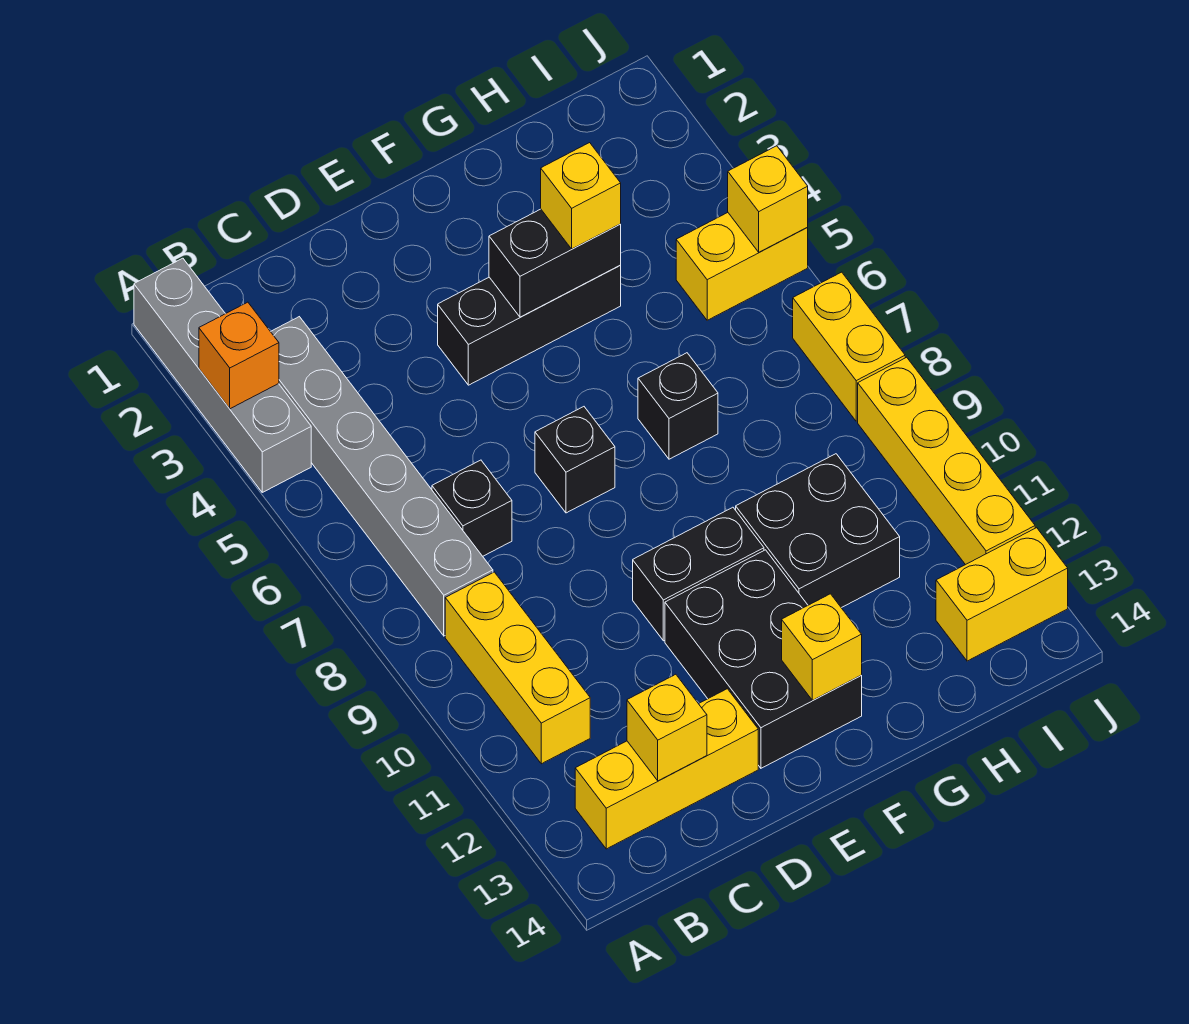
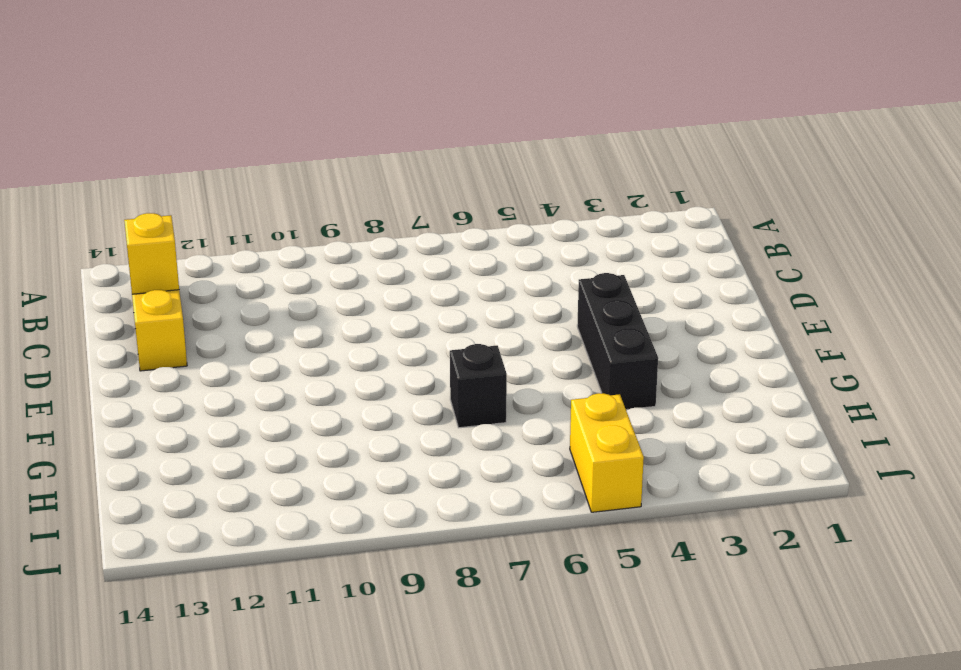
none -> grey 1x4 brick [134,258,311,492]
none -> grey 1x6 brick [271,317,493,636]
none -> yellow 1x3 brick [445,572,590,764]

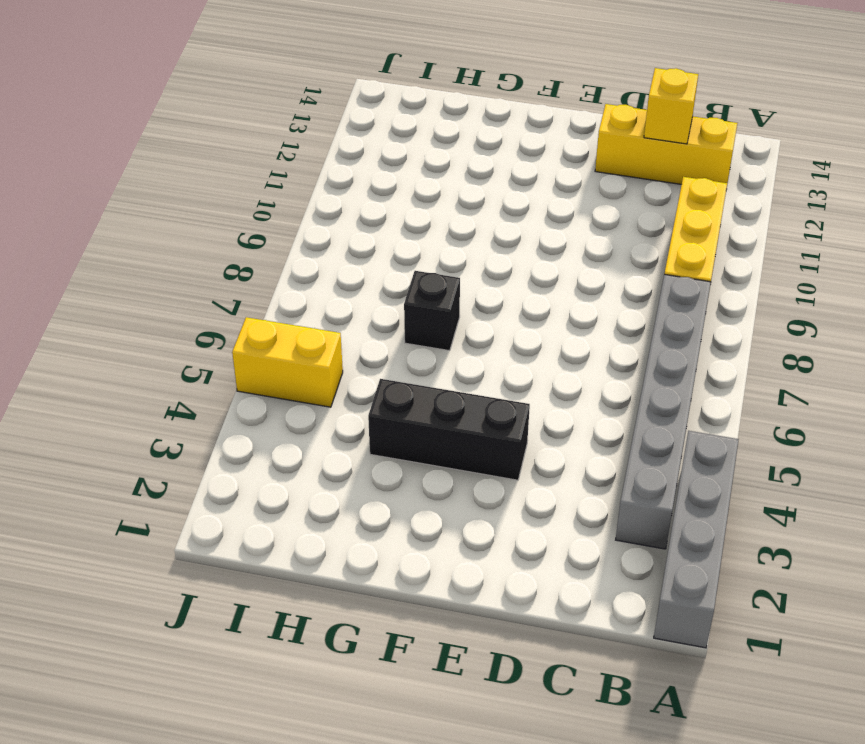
none -> black 1x1 brick [432,460,512,556]
none -> black 1x1 brick [535,407,615,513]
none -> black 1x2 brick [633,507,764,641]

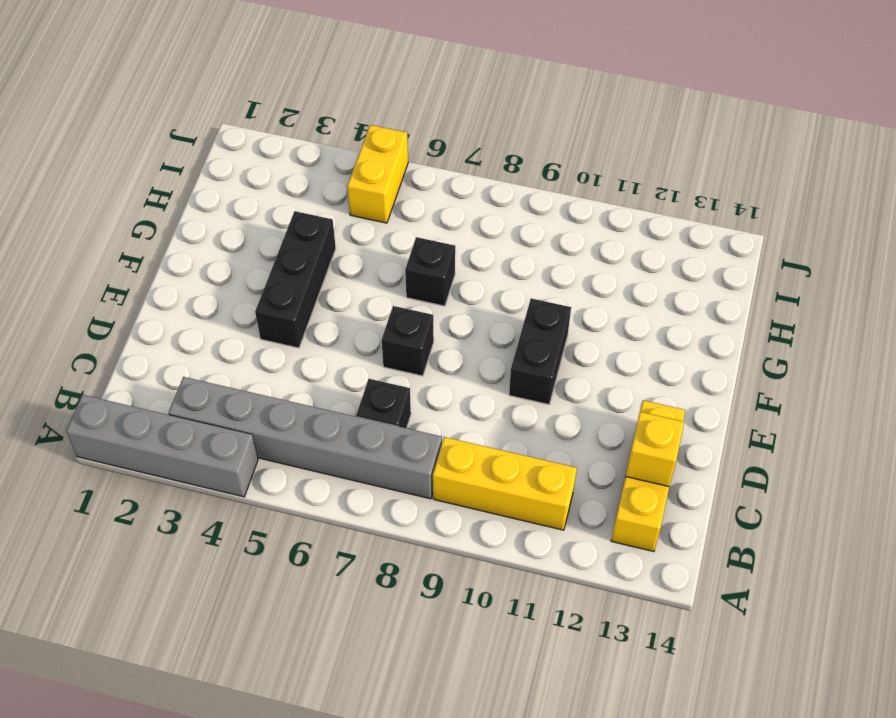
none -> black 2x3 brick [665,550,862,768]
none -> black 2x2 brick [736,454,900,608]
none -> yellow 1x2 brick [936,528,1068,661]

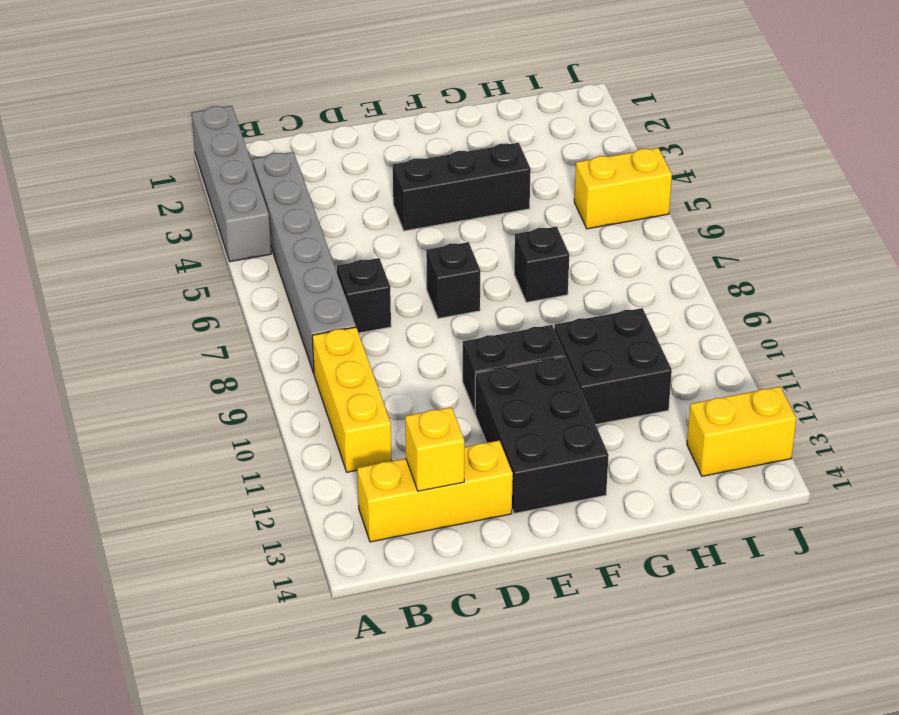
none -> yellow 1x2 brick [793,272,905,421]
none -> yellow 1x4 brick [858,357,1035,565]
none -> orange 1x1 brick [199,302,279,409]

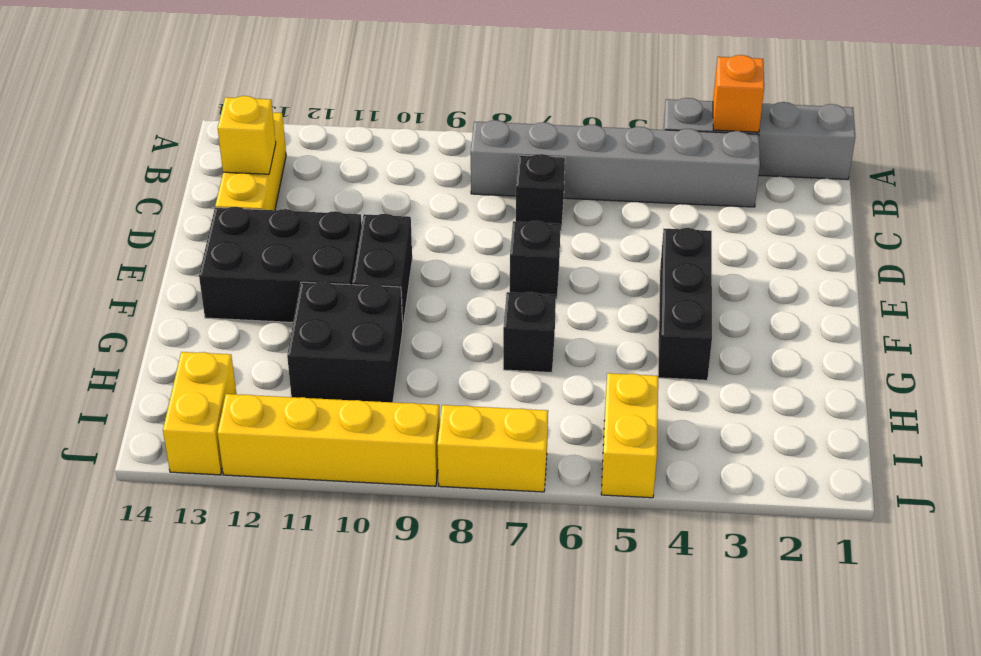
none -> yellow 1x3 brick [445,572,590,764]
none -> black 1x2 brick [489,209,621,317]
none -> yellow 1x1 brick [782,594,862,700]

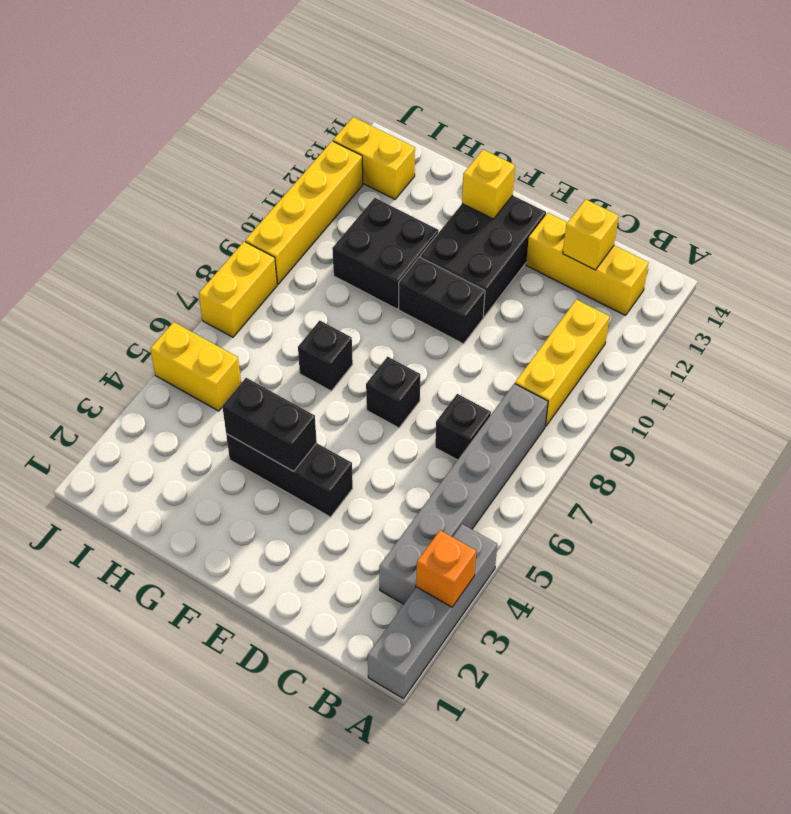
none -> yellow 1x1 brick [728,146,808,252]
none -> yellow 1x1 brick [541,143,621,249]

